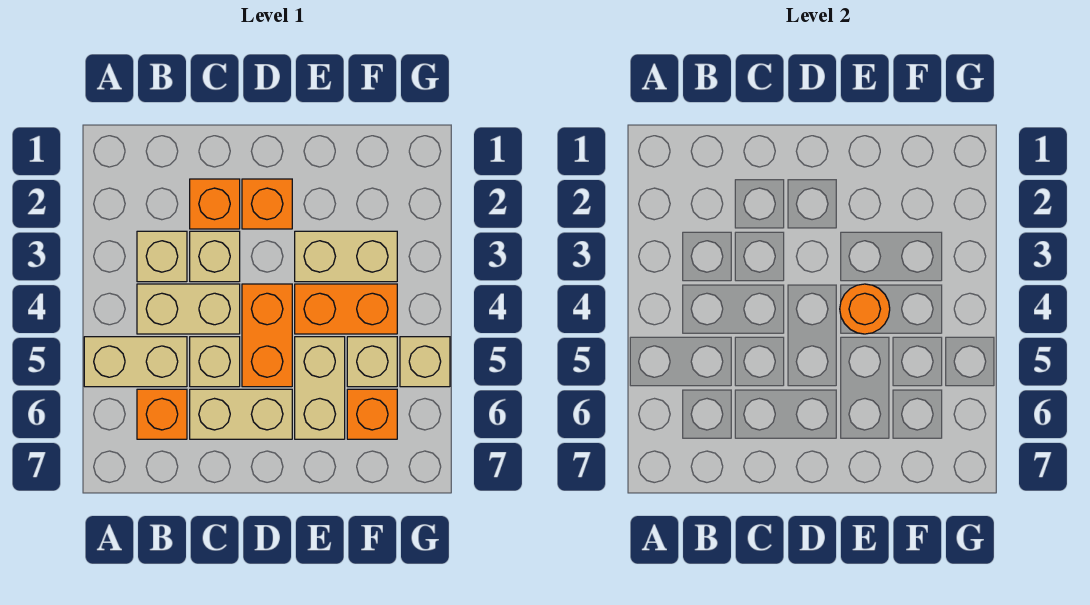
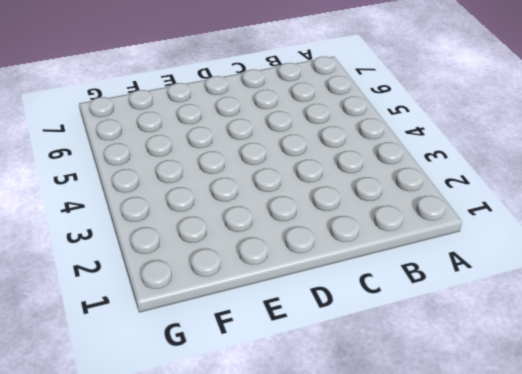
none -> tan 1x2 brick [84,337,187,387]
none -> tan 1x1 brick [137,231,187,282]
none -> tan 1x2 brick [137,284,240,334]

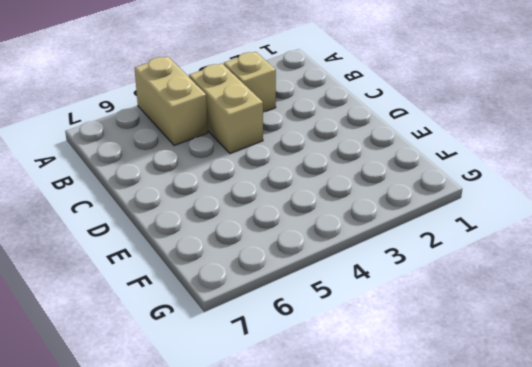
none -> orange 1x1 brick [137,389,187,439]
none -> orange 1x1 brick [190,179,240,229]
none -> tan 1x1 brick [190,231,240,282]

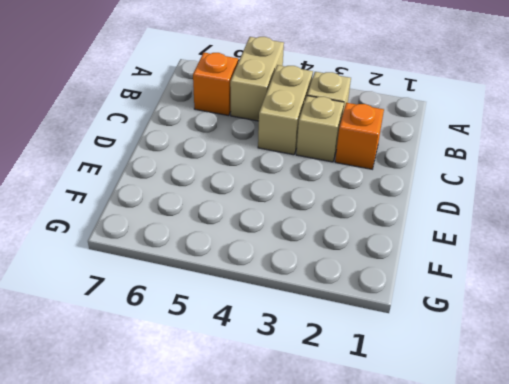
none -> tan 1x1 brick [190,337,240,387]
none -> tan 1x2 brick [190,389,292,439]
none -> orange 1x1 brick [242,179,292,229]

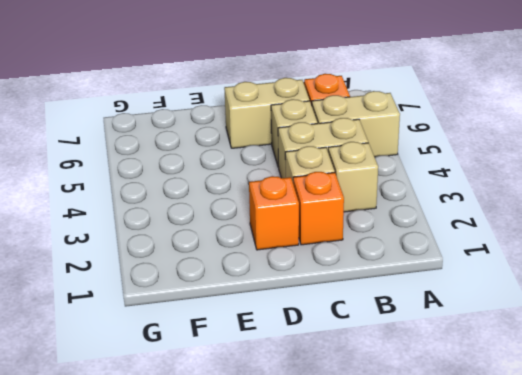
none -> orange 1x2 brick [242,284,292,387]
none -> tan 1x2 brick [295,231,397,282]
none -> orange 1x2 brick [295,284,397,334]

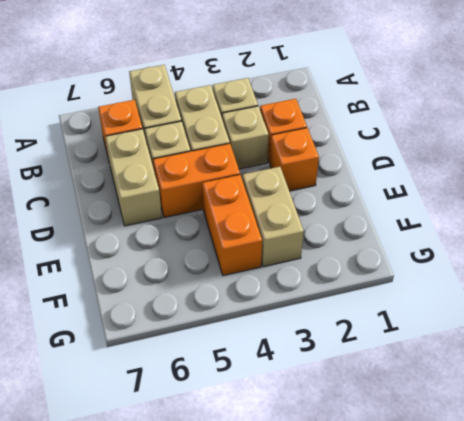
none -> tan 1x2 brick [295,337,345,439]
none -> tan 1x1 brick [347,337,397,387]
none -> orange 1x1 brick [347,389,397,439]

